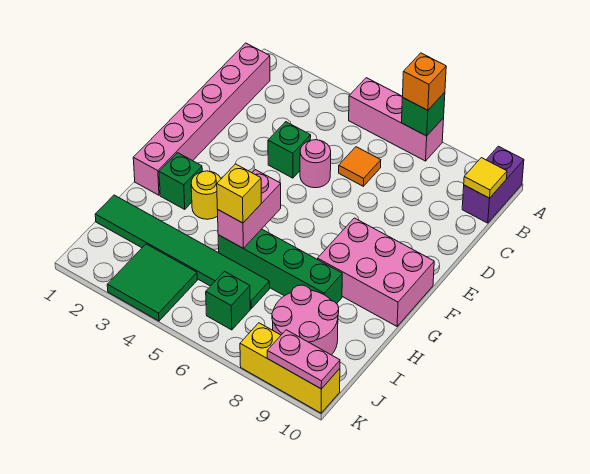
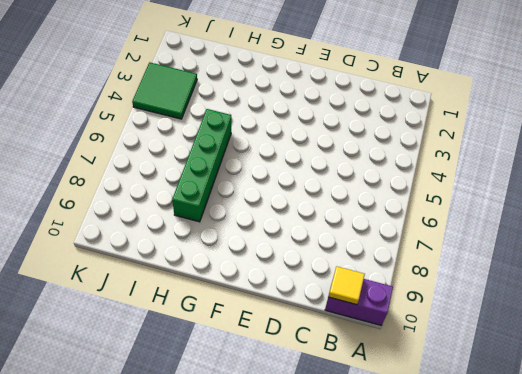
none -> pink 1x3 brick [349,78,444,161]
none -> pink 1x6 brick [133,43,270,195]
none -> orange 1x1 tile [339,147,381,186]

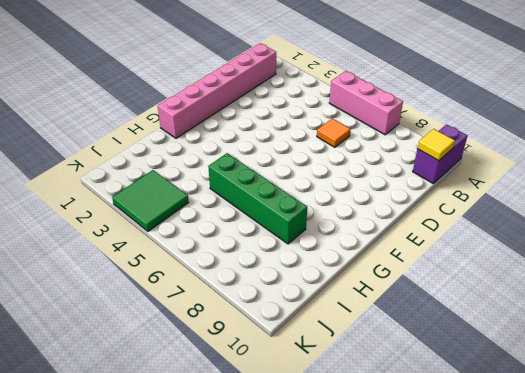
none -> green 1x1 brick [268,122,311,178]
none -> pink 1x1 round brick [300,140,331,188]
none -> pink 2x3 brick [318,218,434,326]

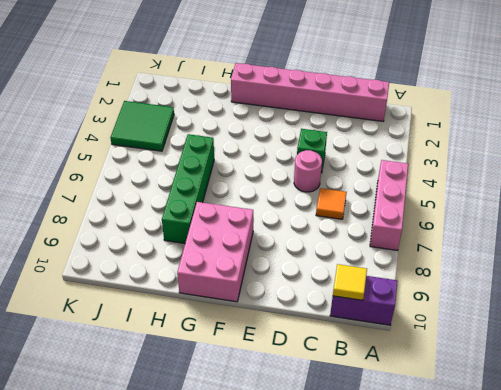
none -> green 1x1 brick [159,153,202,209]
none -> yellow 1x1 round brick [191,171,221,219]
none -> green 1x6 tile [95,195,270,309]

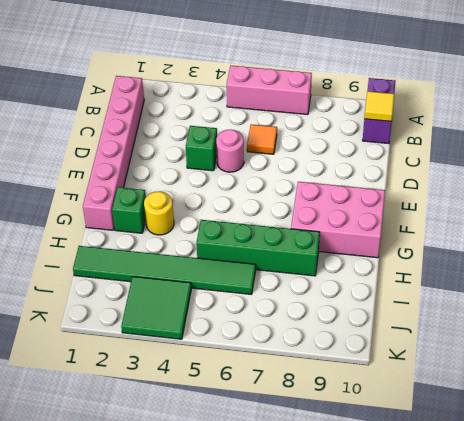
none -> pink 2x2 round brick [272,285,339,355]
none -> green 1x1 brick [206,272,250,330]
none -> yellow 1x3 brick [240,323,340,413]

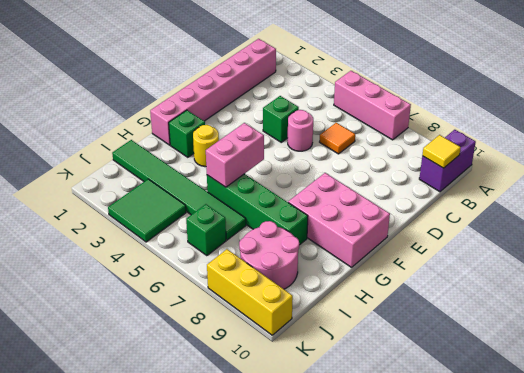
none -> green 1x1 brick [402,92,445,136]
none -> pink 1x2 plate [267,330,340,389]
none -> orange 1x1 brick [402,53,446,110]

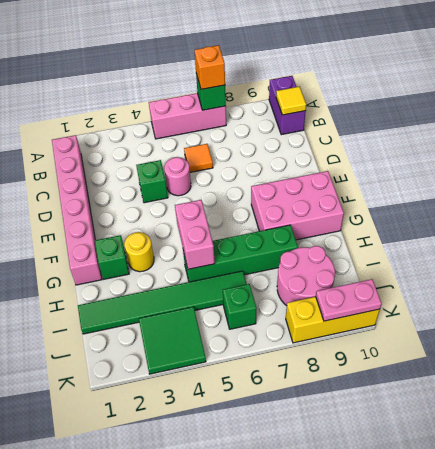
none -> yellow 1x1 brick [217,164,261,223]

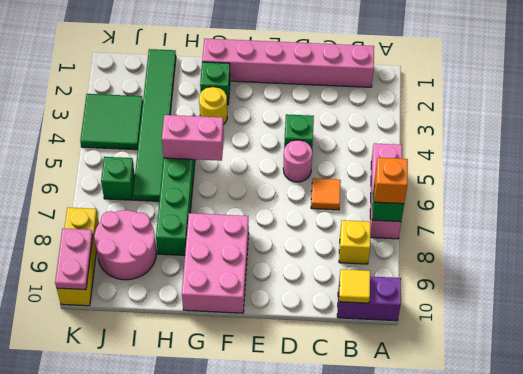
yellow 1x1 brick [339,220,371,264] -> yellow 1x1 brick moved to [217,164,261,223]

